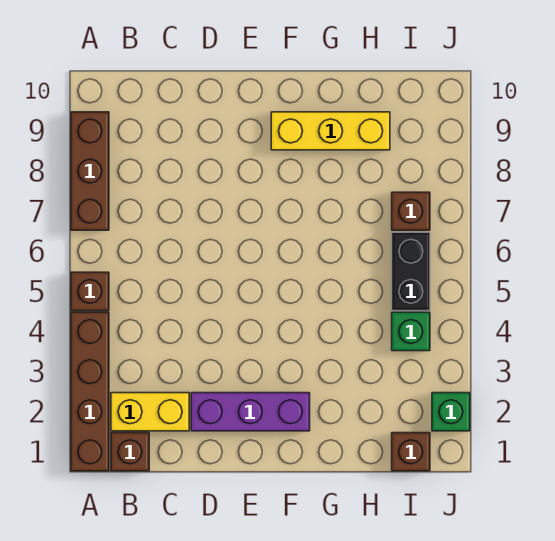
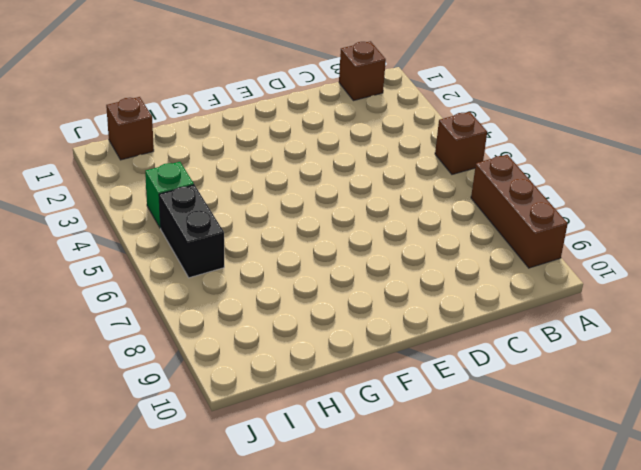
none -> brown 1x4 brick [71,312,109,471]
none -> yellow 1x2 brick [111,393,189,431]
none -> purple 1x3 brick [191,393,310,431]

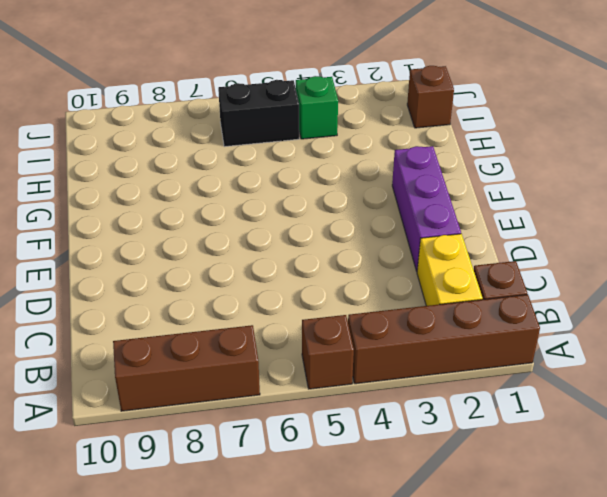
none -> yellow 1x3 brick [271,112,390,150]
none -> brown 1x1 brick [392,192,430,230]
none -> green 1x1 brick [432,393,470,431]

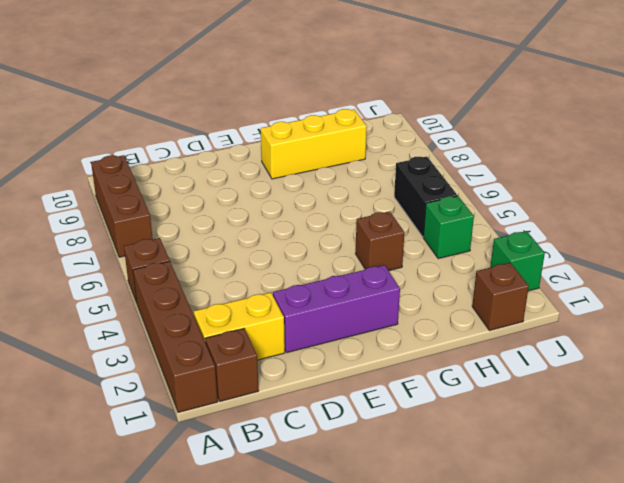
brown 1x1 brick [355,211,404,271] -> brown 1x1 brick moved to [392,192,430,230]

